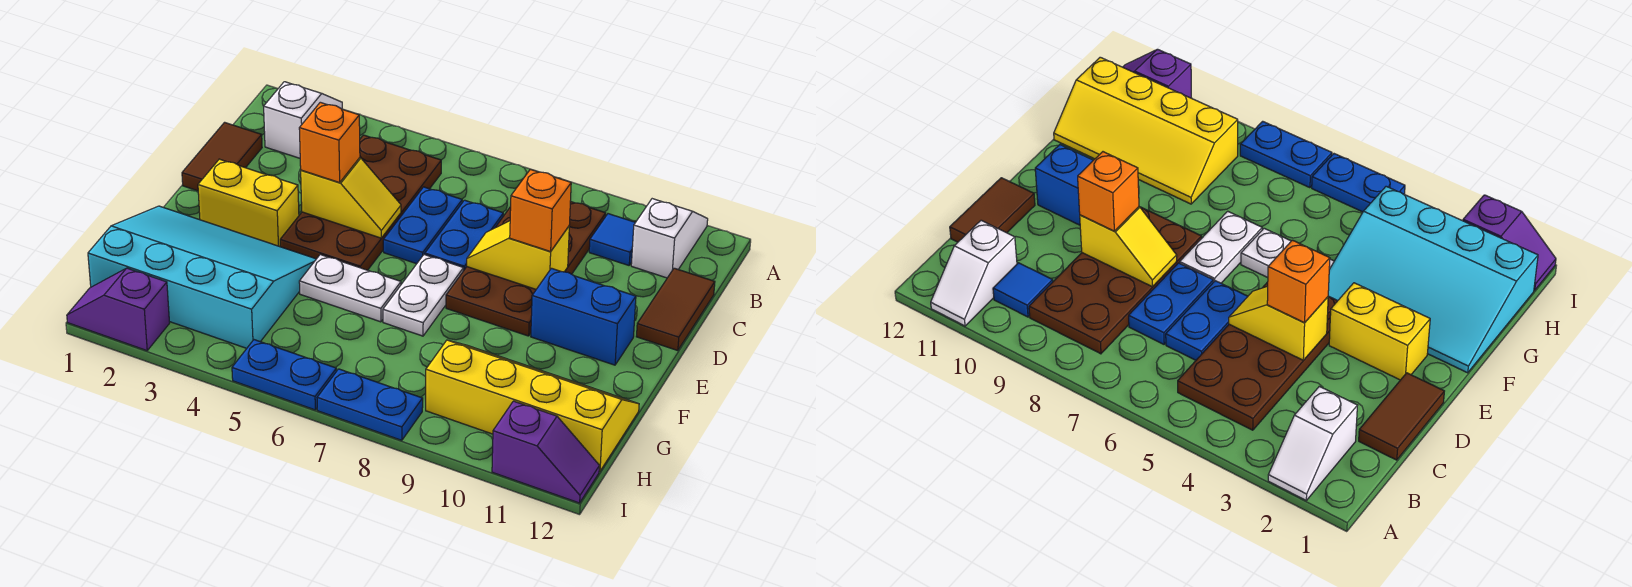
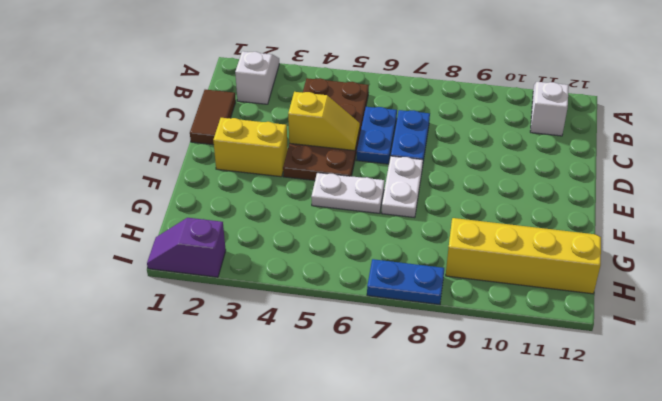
none -> brown 2x4 plate [446,202,606,336]
none -> blue 1x1 tile [589,214,635,265]
none -> brown 1x2 tile [636,268,715,351]

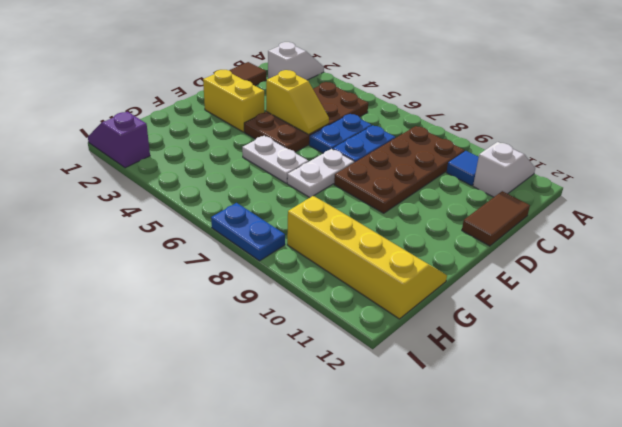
none -> blue 1x2 brick [531,268,636,365]
none -> cyan 3x4 slope [88,206,316,348]
none -> blue 1x2 plate [232,340,336,410]

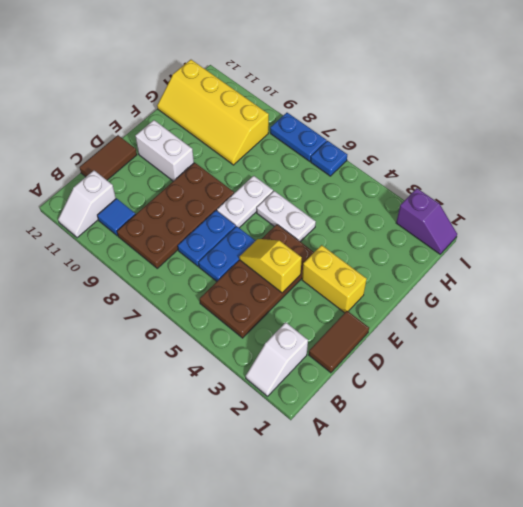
white 1x2 brick [135,120,194,181] -> blue 1x2 brick [531,268,636,365]
blue 1x1 plate [311,141,347,176] -> blue 1x2 plate [232,340,336,410]
none -> cyan 3x4 slope [88,206,316,348]
none -> purple 1x2 slope [492,401,599,503]
none -> yellow 1x2 slope [467,221,569,289]

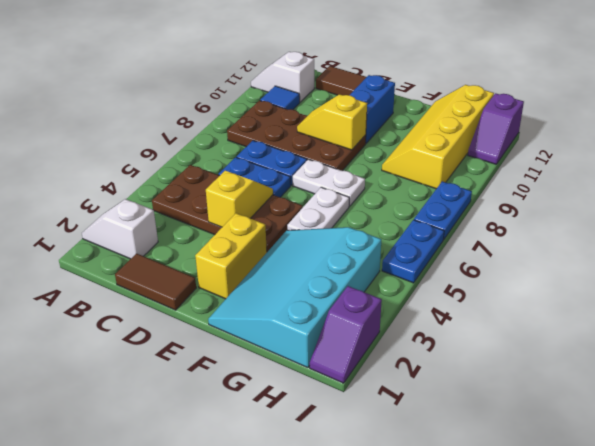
yellow 1x2 slope [297,94,367,150] -> yellow 1x2 slope turned to [467,221,569,289]
purple 1x2 slope [468,93,524,164] -> purple 1x2 slope turned to [492,401,599,503]
none -> orange 1x1 brick [299,102,360,183]
none -> orange 1x1 brick [510,169,571,252]

